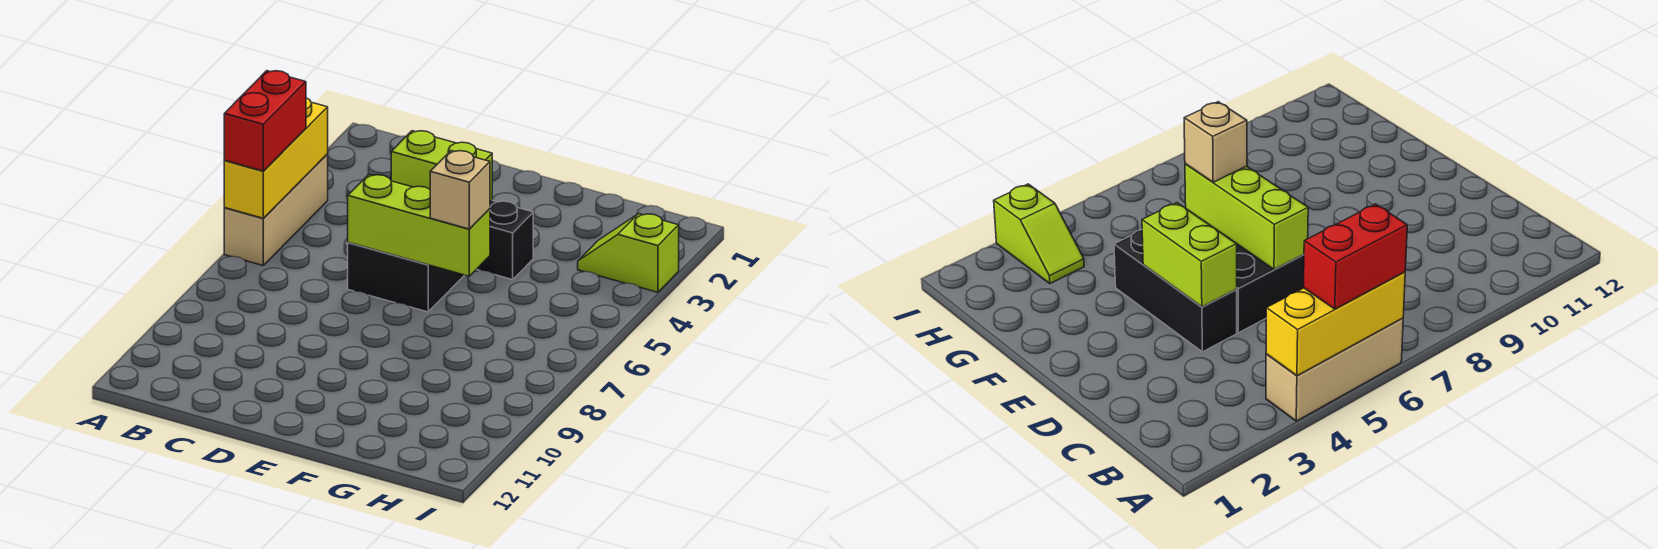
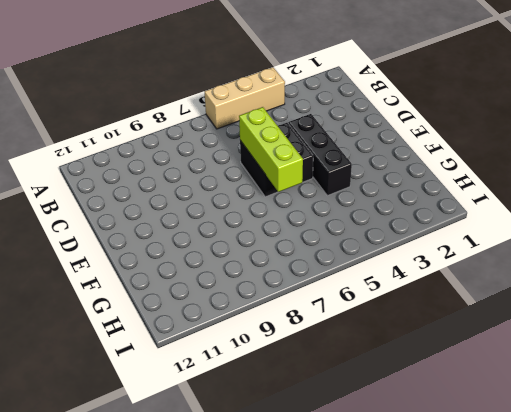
none -> lime 1x2 slope [578,214,679,292]
none -> yellow 1x3 brick [224,98,328,218]

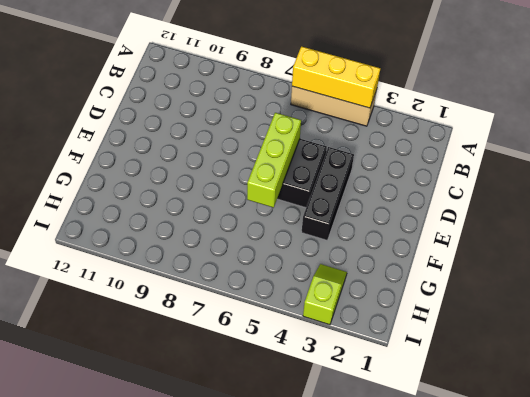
none -> lime 1x2 brick [391,131,492,202]
none -> red 1x2 brick [224,71,306,171]

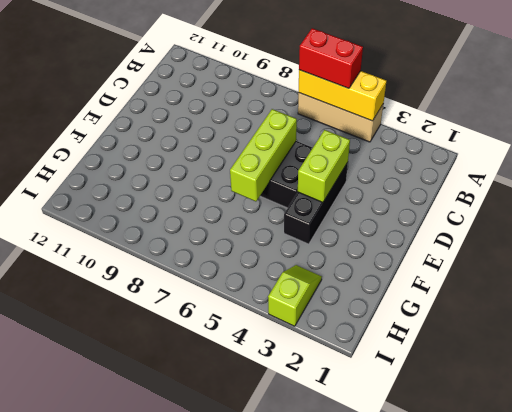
none -> tan 1x1 brick [430,151,490,229]

